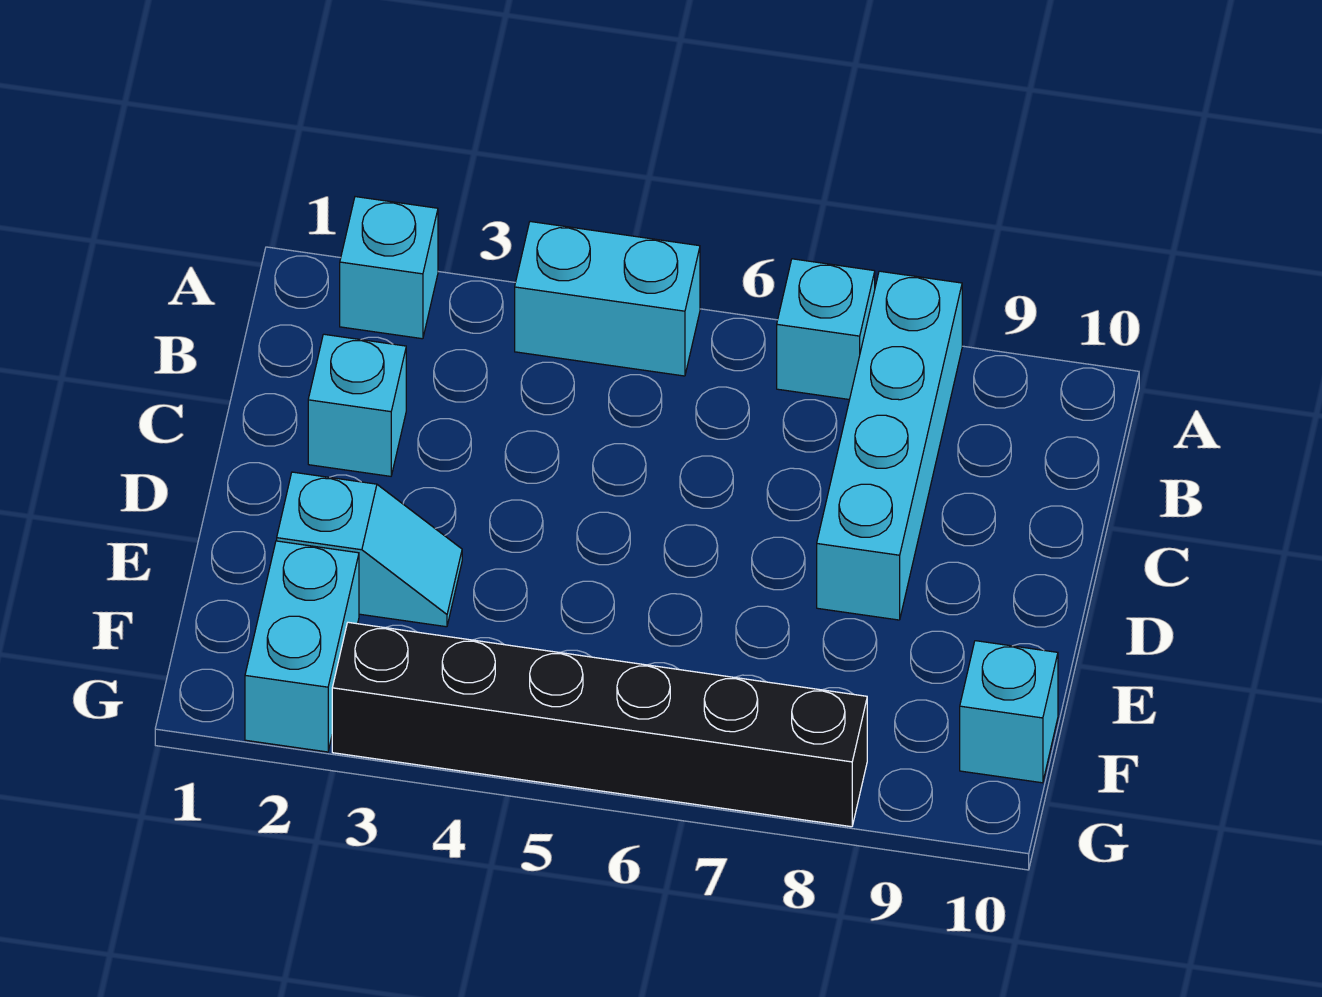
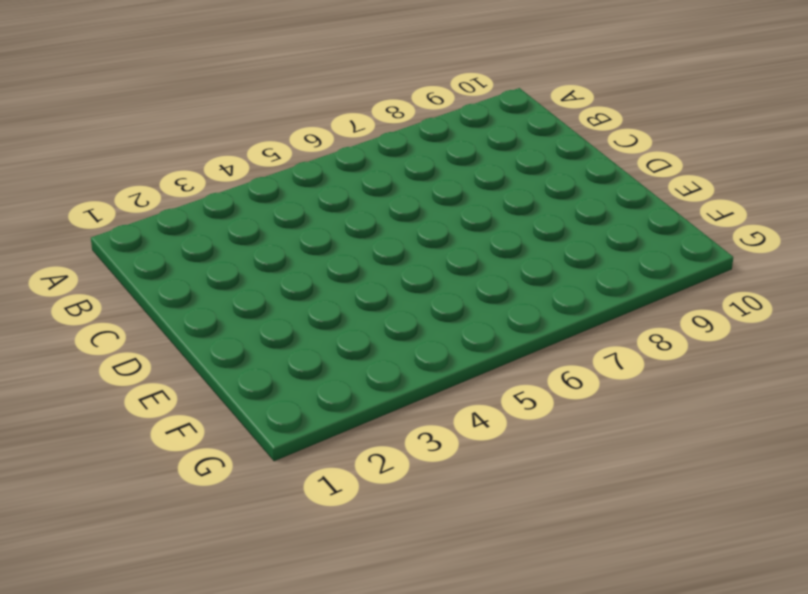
none -> cyan 1x1 brick [340,197,438,339]
none -> cyan 1x2 brick [515,222,700,376]

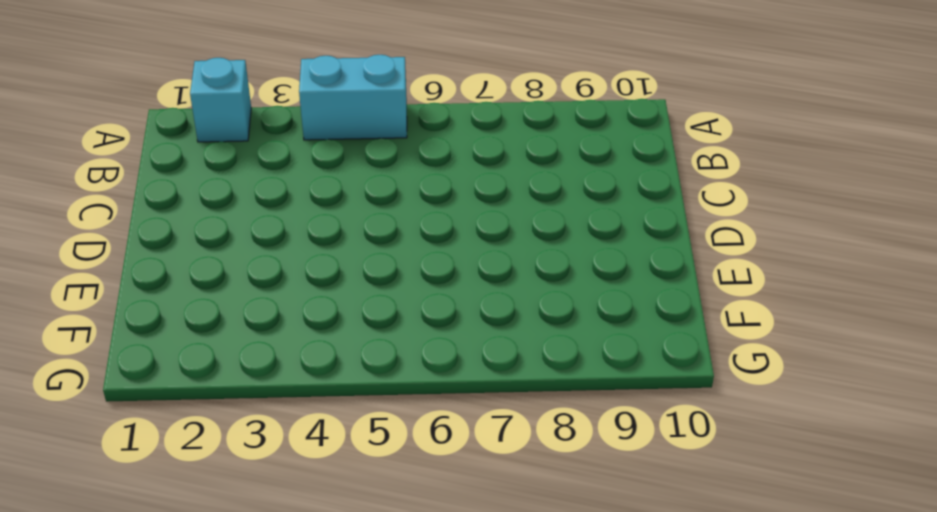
none -> cyan 1x1 brick [777,259,875,400]
none -> cyan 1x4 brick [817,271,962,620]

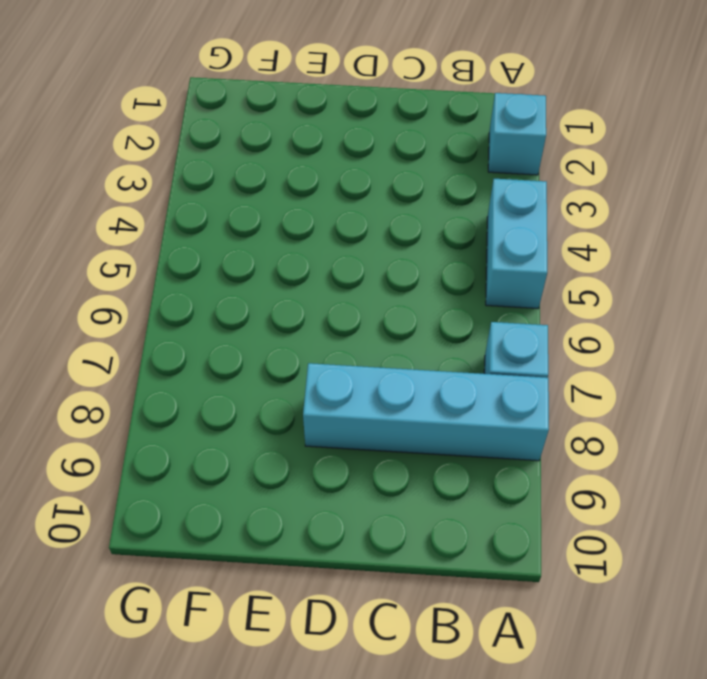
none -> cyan 1x1 brick [308,334,406,476]
none -> cyan 1x2 slope [277,472,462,627]

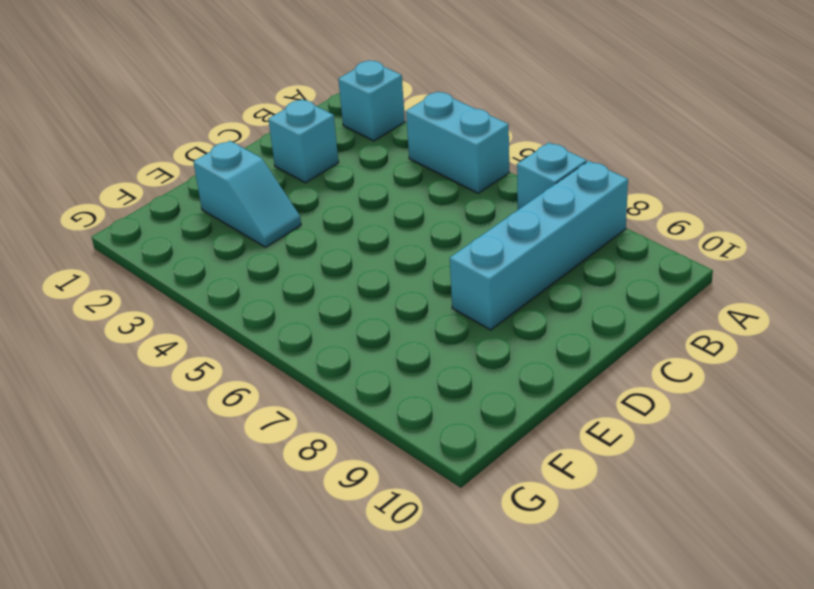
none -> cyan 1x2 brick [245,541,359,752]
none -> cyan 1x1 brick [960,641,1058,783]

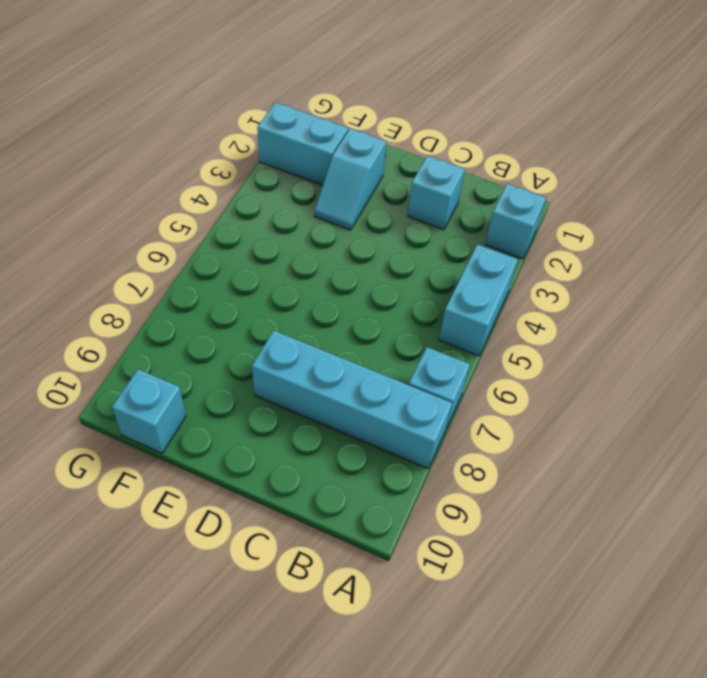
none -> black 1x6 brick [332,622,867,827]

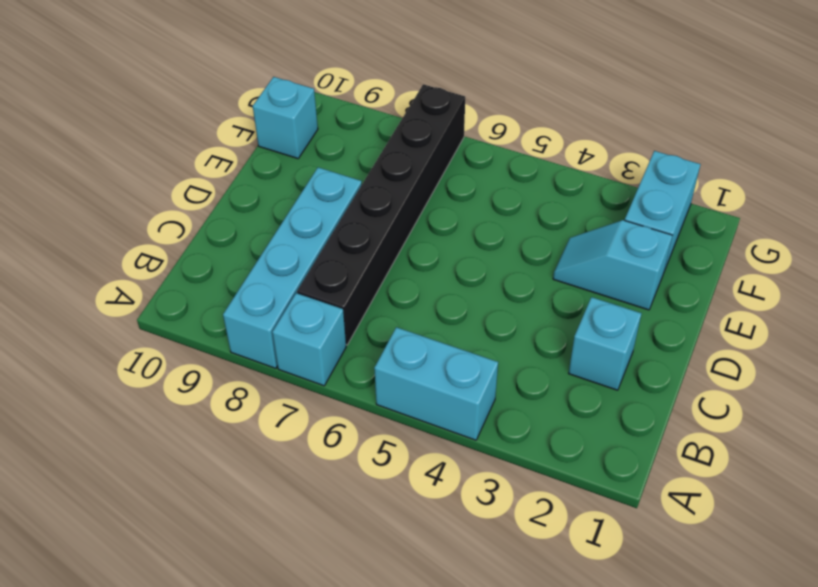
black 1x6 brick [297,84,465,345] -> black 1x6 brick turned to [332,622,867,827]
none -> cyan 1x1 brick [340,197,438,339]

